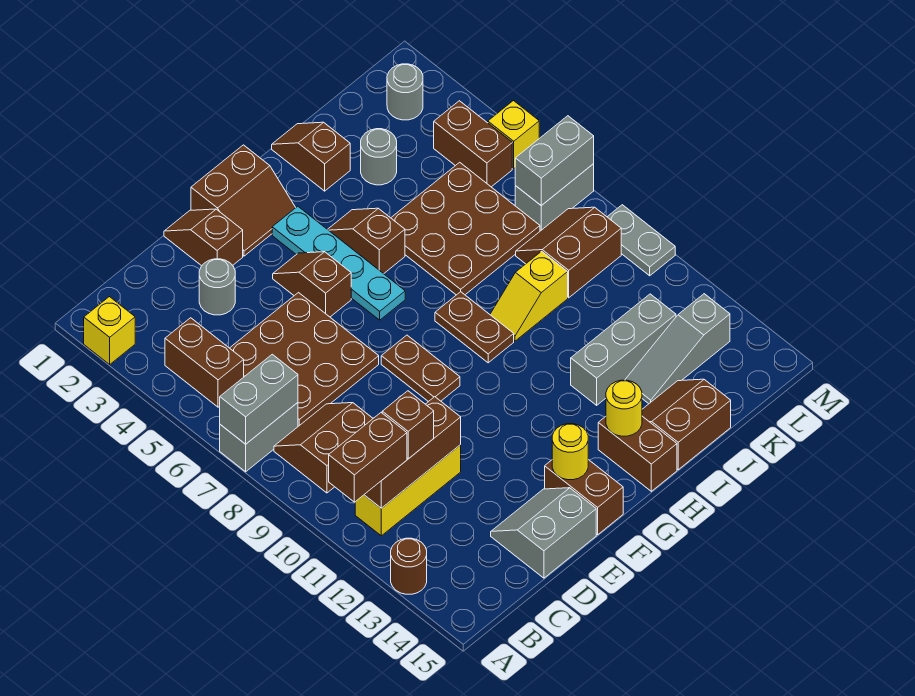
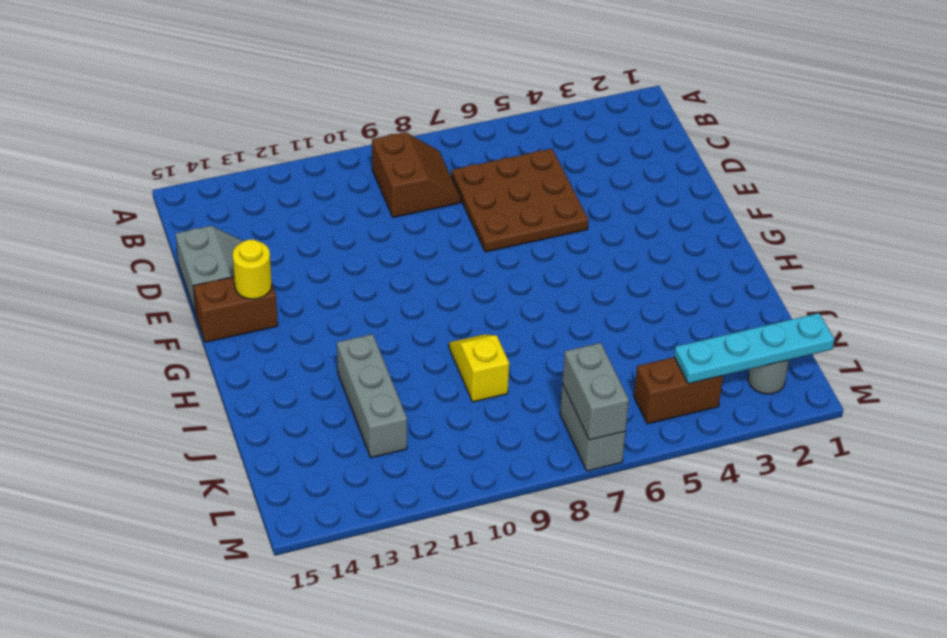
cyan 1x4 plate [674,313,834,384] -> cyan 1x4 plate moved to [272,206,405,320]
none -> yellow 1x1 brick [84,297,135,364]
none -> grey 1x2 brick [220,403,298,472]
none -> brown 1x1 round brick [391,538,427,594]
none -> brown 1x2 brick [165,318,244,407]

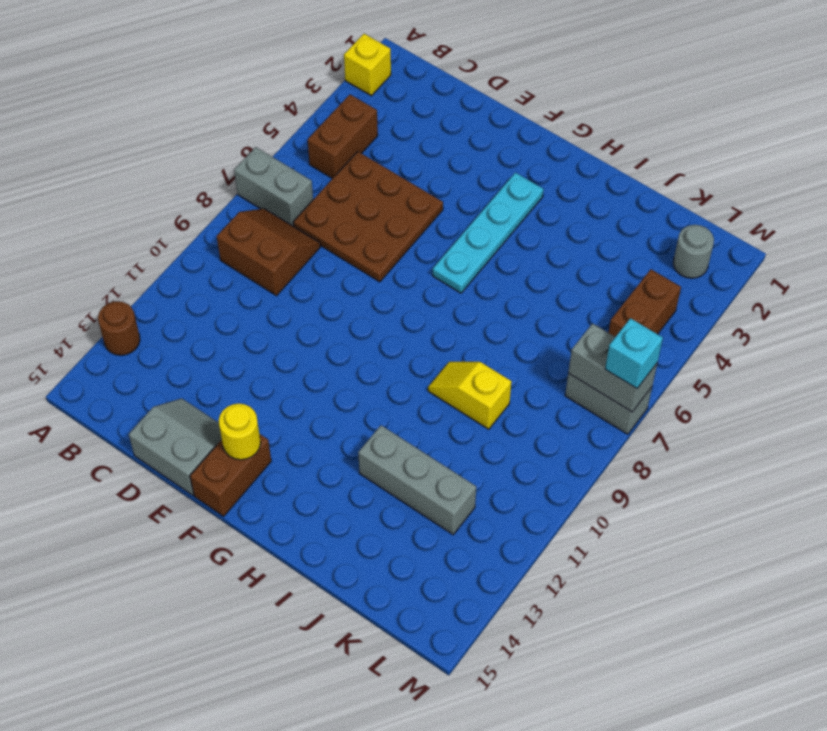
cyan 1x1 brick [605,318,663,388] -> none
none -> yellow 1x3 brick [355,445,461,536]
none -> grey 1x1 round brick [199,259,235,315]
none -> brown 1x2 slope [164,209,243,266]
none -> brown 2x2 slope [191,145,296,256]

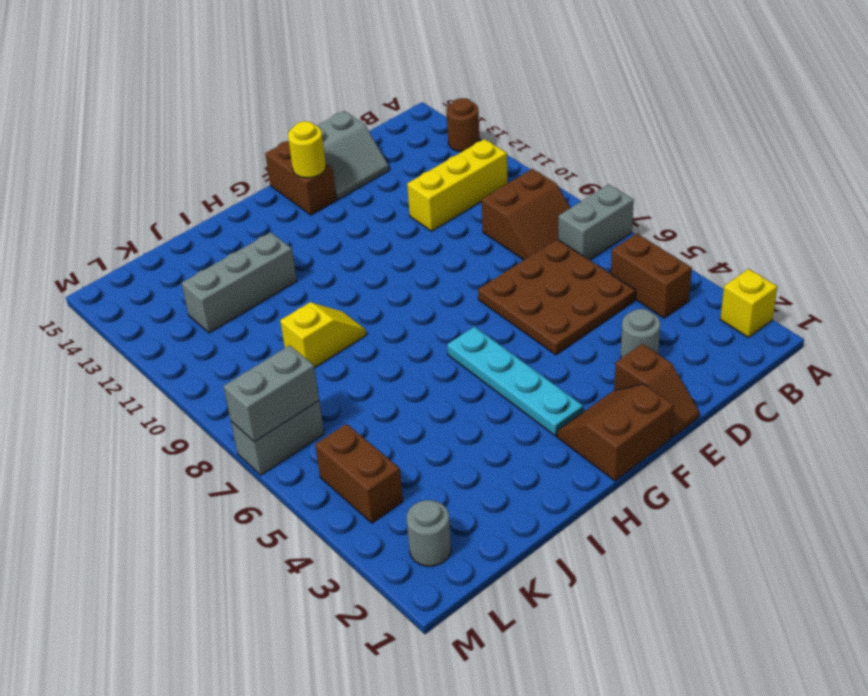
none -> brown 1x2 slope [273,252,351,317]
none -> brown 1x2 plate [381,335,460,402]
none -> brown 1x2 slope [328,208,405,274]
none -> brown 1x2 plate [435,292,514,363]

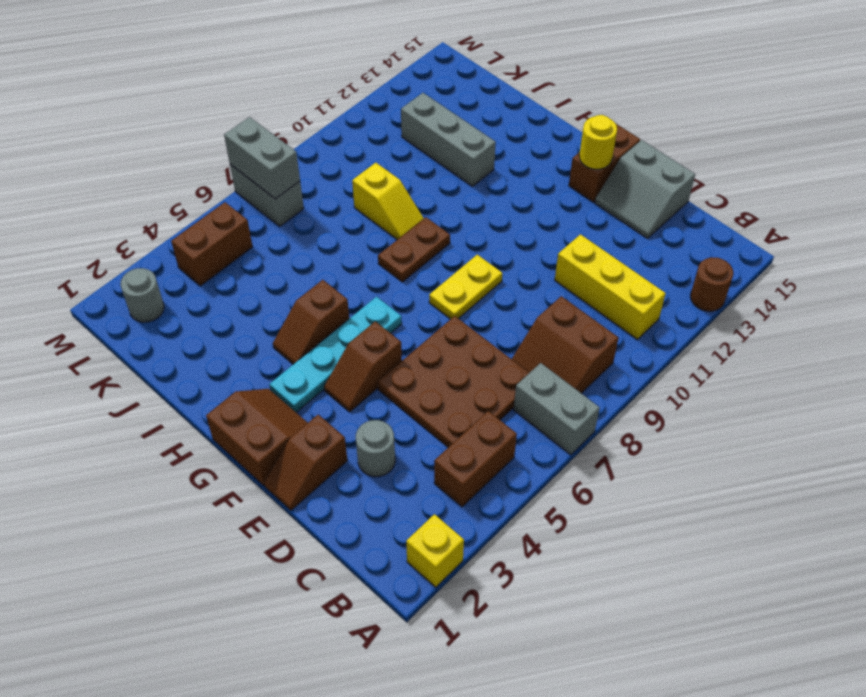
yellow 1x2 plate [429,255,502,319] -> brown 1x2 plate [381,335,460,402]
none -> brown 1x2 brick [598,416,677,491]
none -> brown 1x2 slope [272,122,350,191]
none -> brown 3x3 plate [391,162,540,295]
none -> brown 2x2 slope [642,379,731,470]

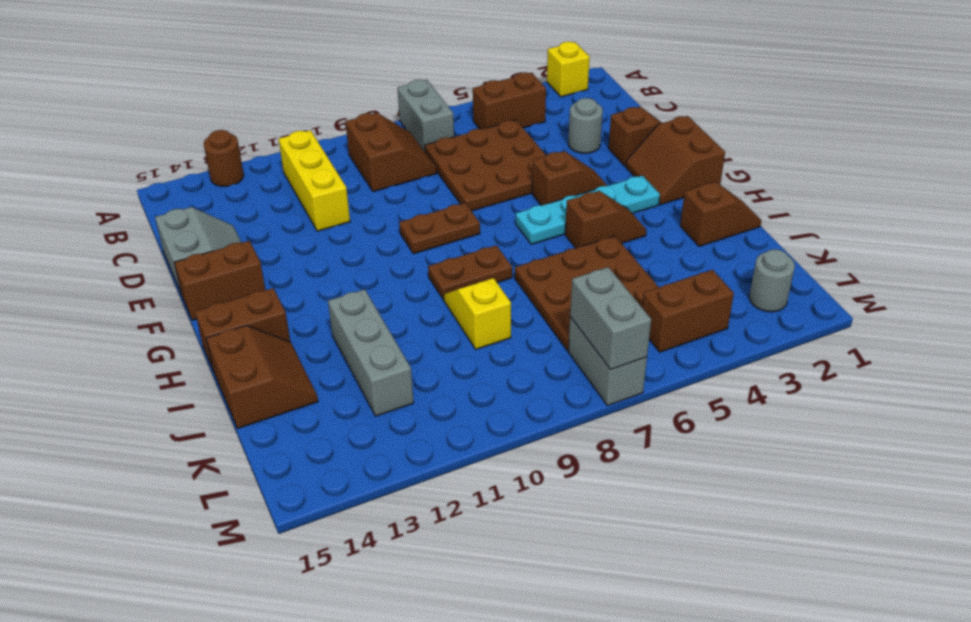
none -> grey 1x1 round brick [361,129,397,185]
none -> grey 1x3 slope [625,294,730,404]
none -> brown 2x2 slope [516,207,621,298]
none -> yellow 1x1 brick [488,101,539,168]

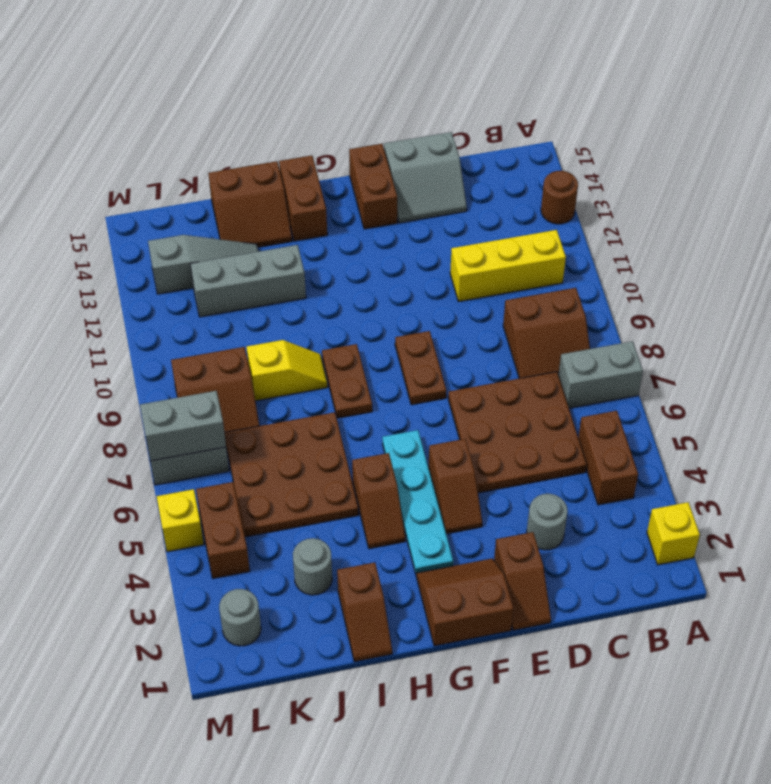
none -> grey 1x2 plate [607,205,675,276]
none -> grey 1x2 brick [220,354,298,444]
none -> brown 1x3 brick [364,397,461,508]
none -> yellow 1x1 round brick [552,424,588,480]

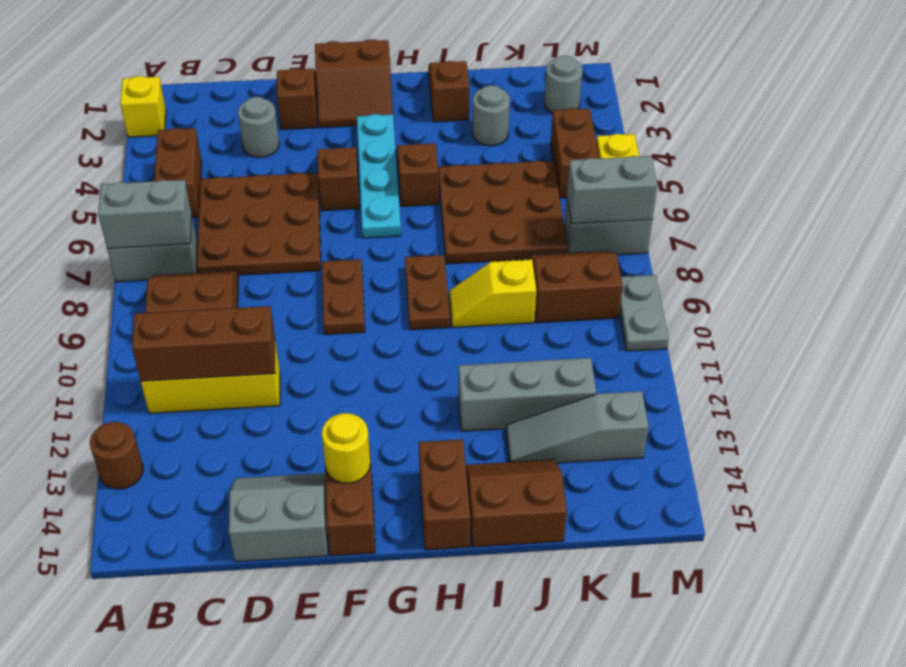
none -> yellow 1x1 round brick [606,380,642,436]
none -> brown 1x2 brick [329,413,407,502]
none -> brown 1x1 brick [382,391,434,459]

